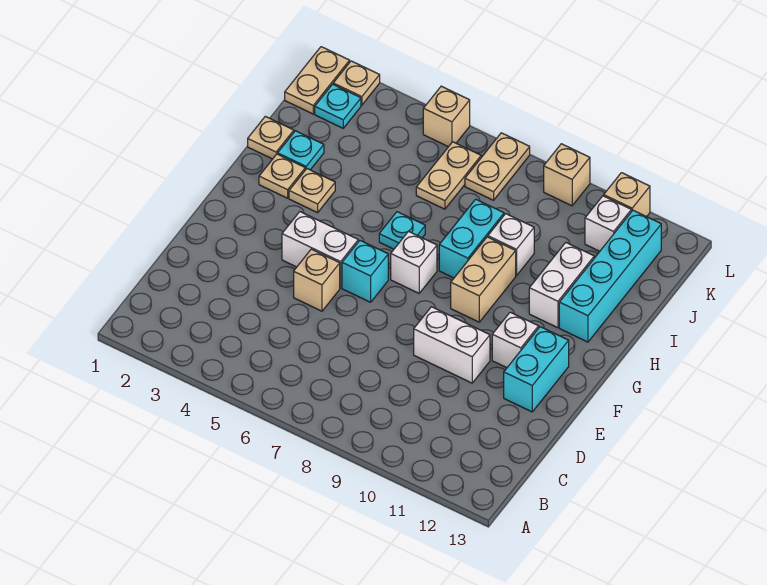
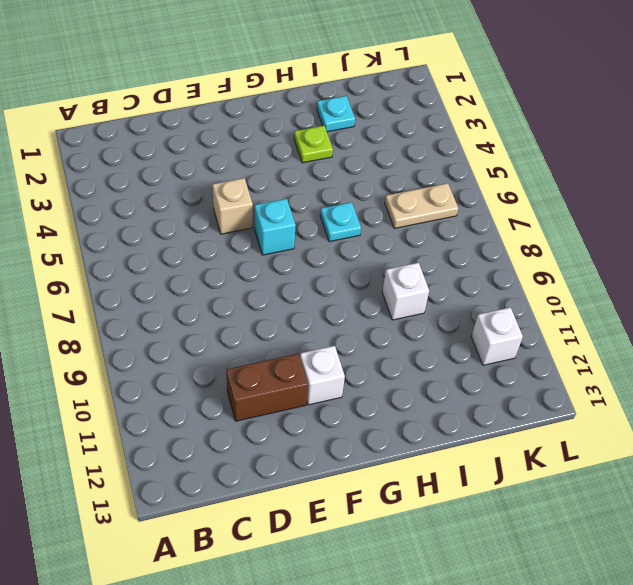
brown 1x2 brick [227,354,308,421] -> none
lime 1x1 plate [294,126,333,163] -> tan 1x1 plate [289,169,335,213]
none -> white 1x2 brick [414,307,490,383]
none -> cyan 1x2 brick [504,327,569,412]
none -> white 1x2 brick [282,212,358,288]

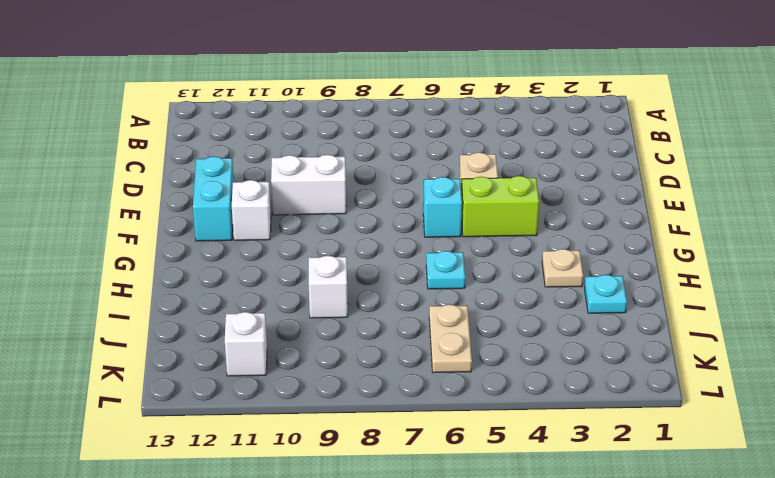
lime 1x2 brick [461,176,539,237] -> white 1x2 brick [282,212,358,288]
none -> white 1x1 brick [391,231,437,293]
none -> tan 1x2 brick [451,237,516,322]
none -> tan 1x1 plate [259,154,305,198]

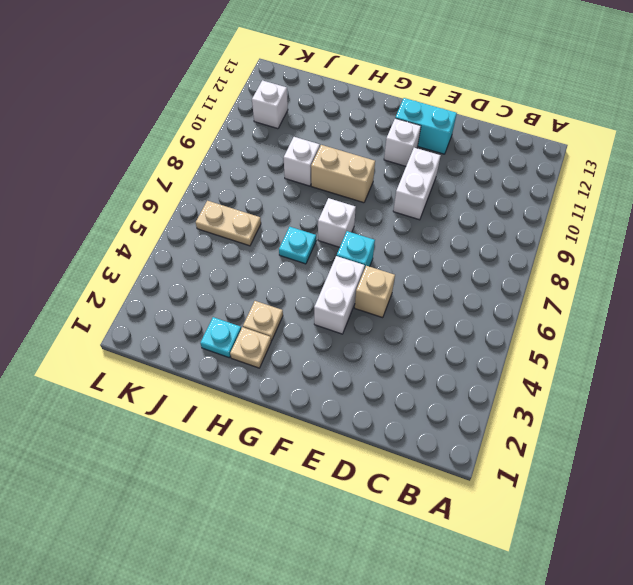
none -> cyan 1x2 brick [439,199,504,278]
none -> white 1x2 brick [529,243,594,328]
none -> cyan 1x4 brick [559,210,661,342]

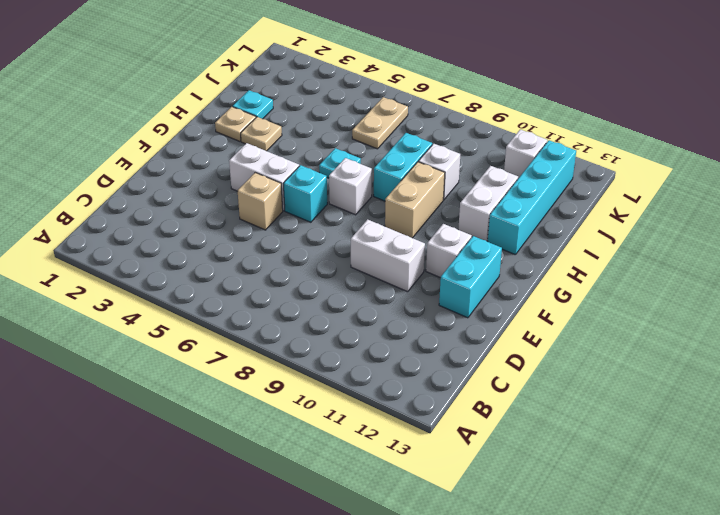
none -> tan 1x1 plate [248,116,294,159]
none -> tan 1x2 plate [285,47,350,114]
none -> cyan 1x1 plate [315,84,361,128]

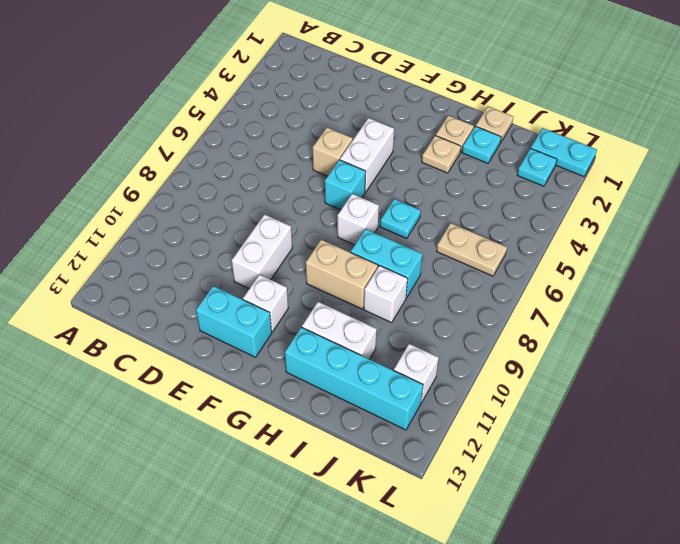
cyan 1x2 plate [531,128,597,177] -> tan 1x2 plate [285,47,350,114]
none -> tan 1x2 plate [465,133,530,200]
none -> tan 1x1 plate [333,61,380,105]
none -> tan 1x1 brick [423,86,470,147]

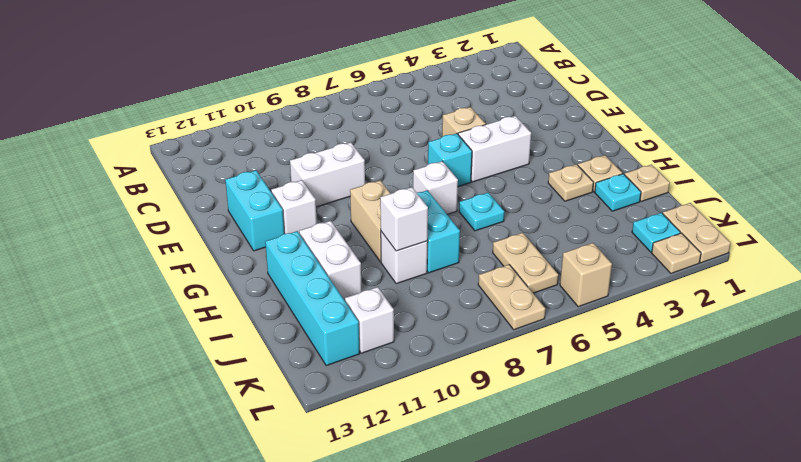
white 1x1 brick [380,187,428,251] -> none
none -> tan 1x1 brick [544,144,590,206]
none -> tan 1x1 brick [604,173,650,217]

